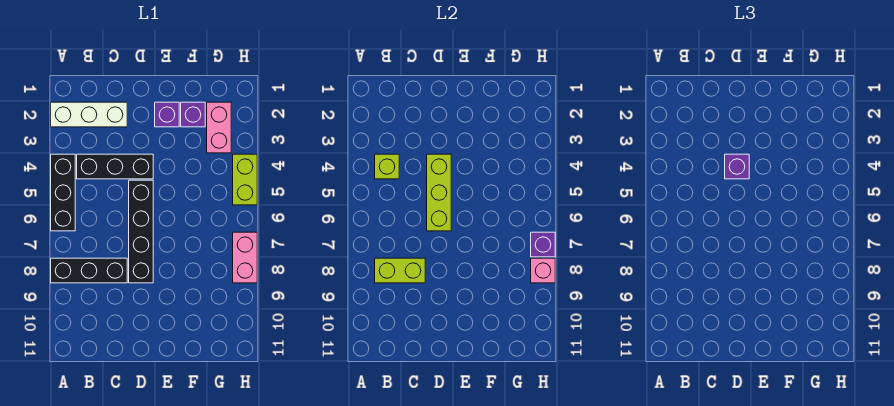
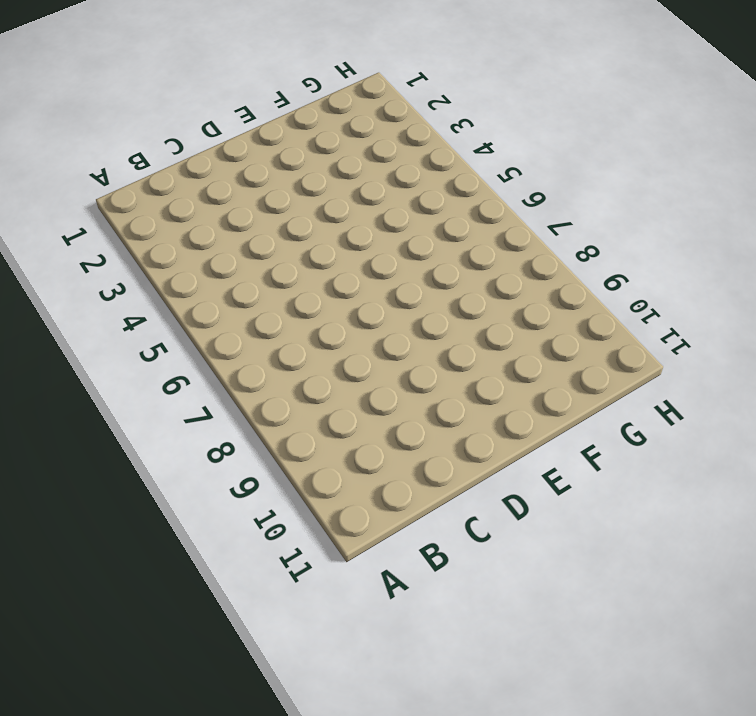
none -> white 1x3 brick [51,102,127,127]
none -> black 1x3 brick [51,154,75,231]
none -> black 1x3 brick [51,258,127,283]

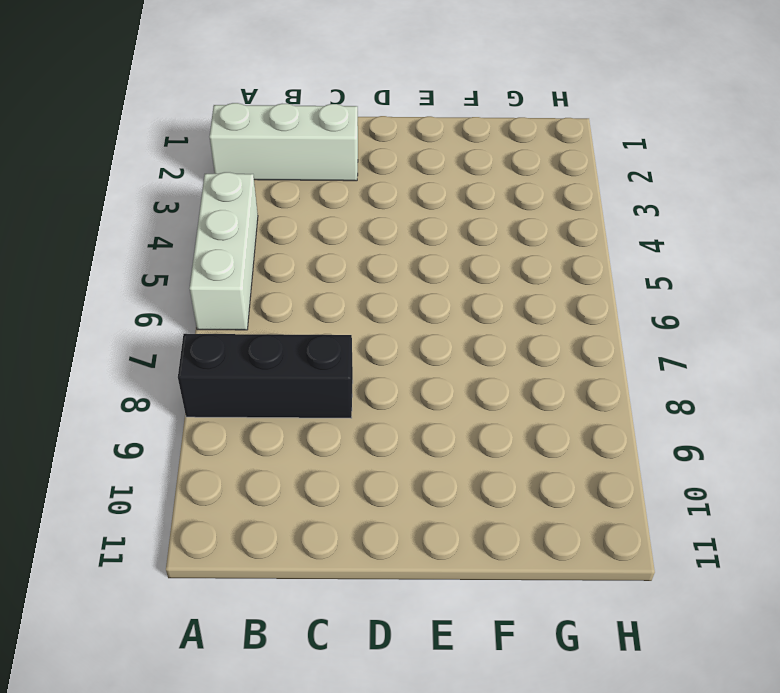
white 1x3 brick [190,172,258,330] -> black 1x3 brick [51,154,75,231]
none -> black 1x3 brick [77,154,153,179]
none -> black 1x4 brick [129,180,153,283]
none -> purple 1x1 brick [155,102,179,127]

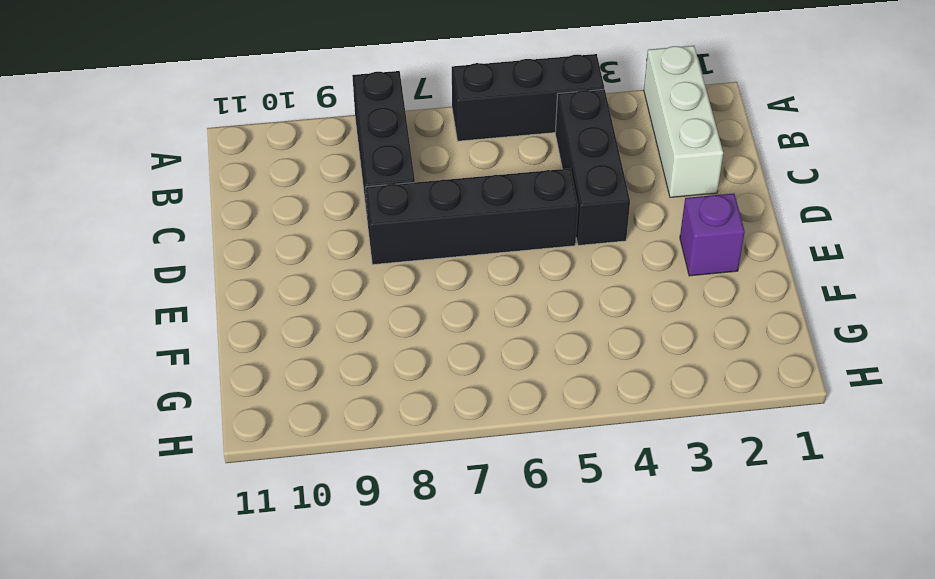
none -> purple 1x1 brick [181,102,205,127]
none -> pink 1x2 brick [207,102,231,153]
none -> lime 1x2 brick [233,154,257,205]

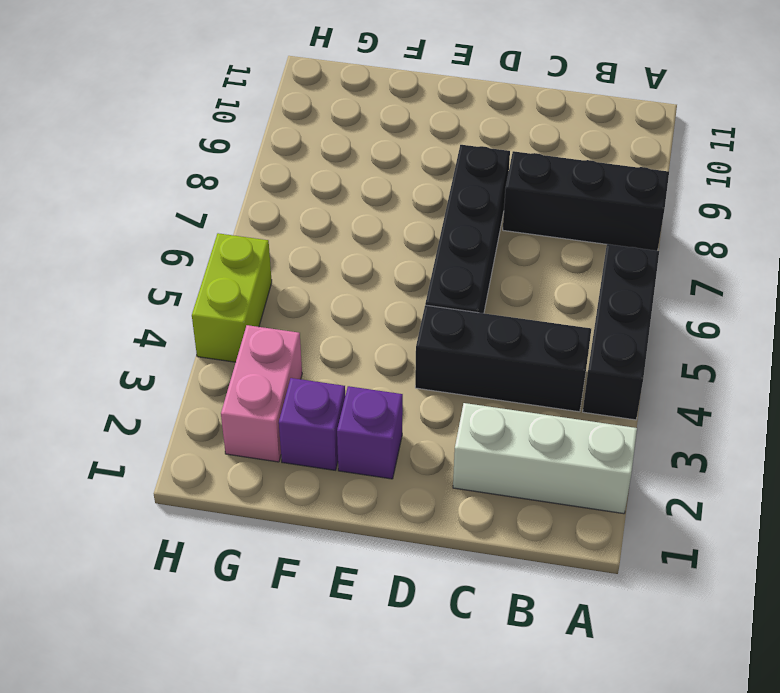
none -> pink 1x2 brick [233,232,257,283]
none -> lime 1x1 brick [375,154,399,179]
none -> lime 1x2 brick [375,258,425,283]

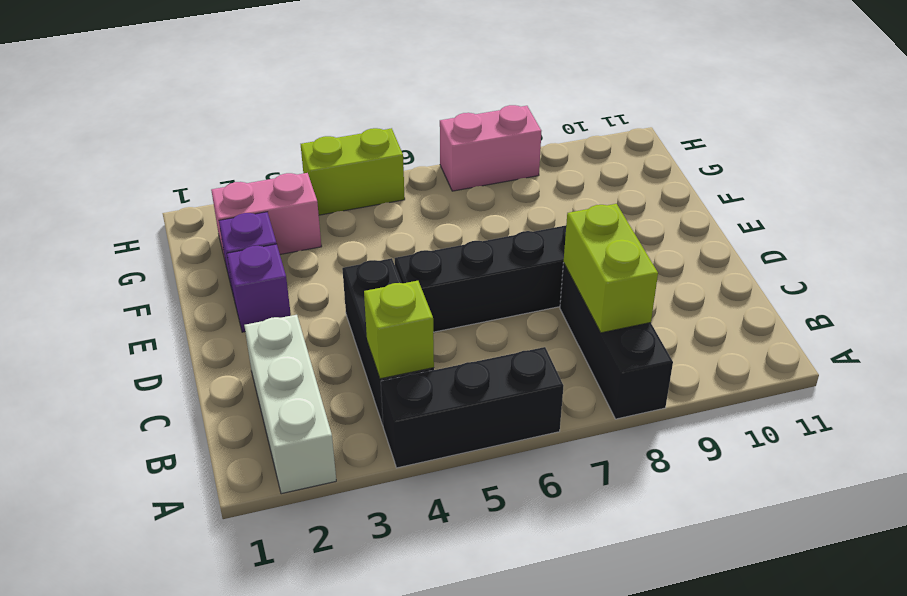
none -> lime 1x3 brick [427,154,451,231]
none -> purple 1x1 brick [531,232,555,257]
none -> pink 1x1 brick [531,258,555,283]

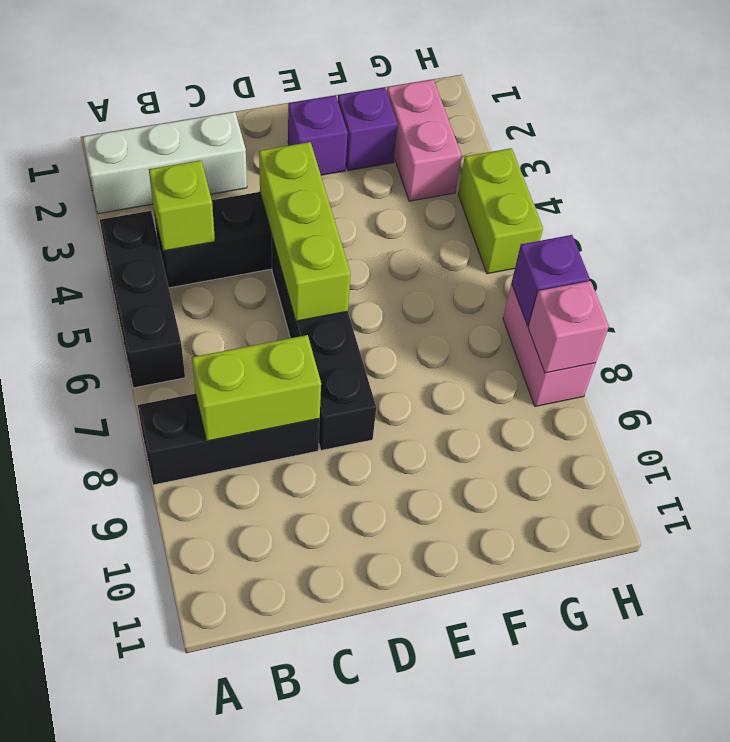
none -> purple 1x1 brick [725,154,749,179]

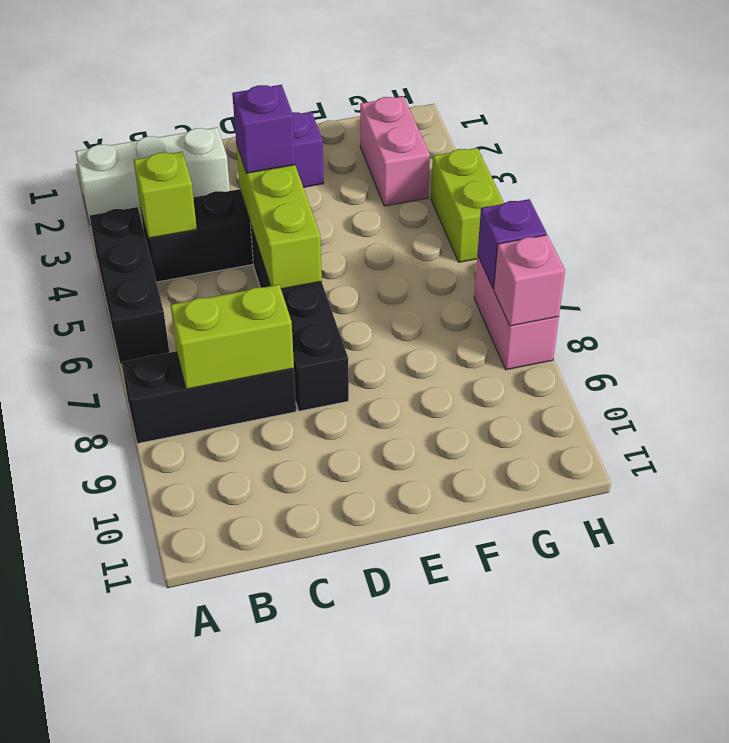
none -> purple 1x1 brick [181,102,205,127]

